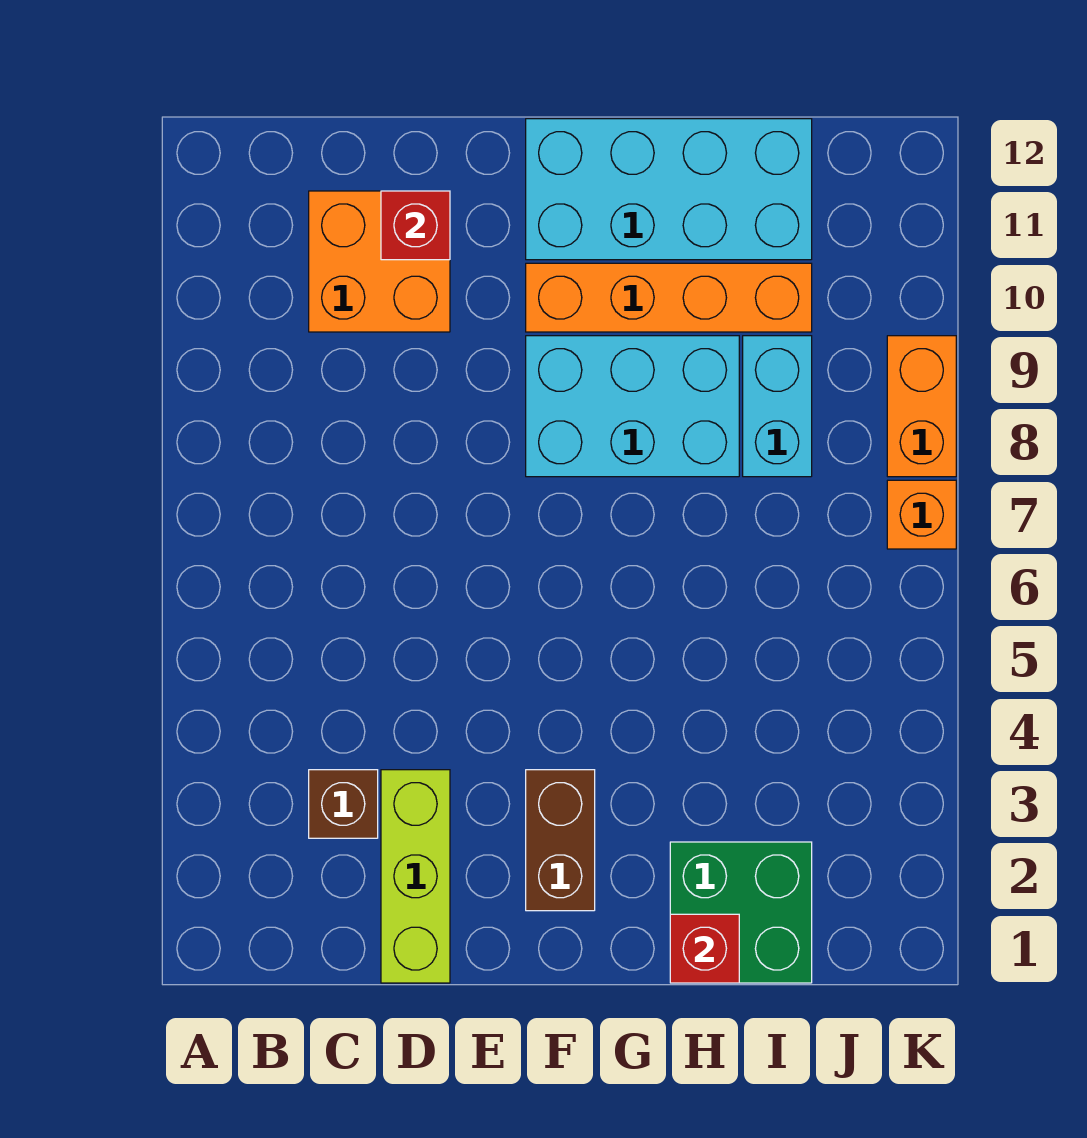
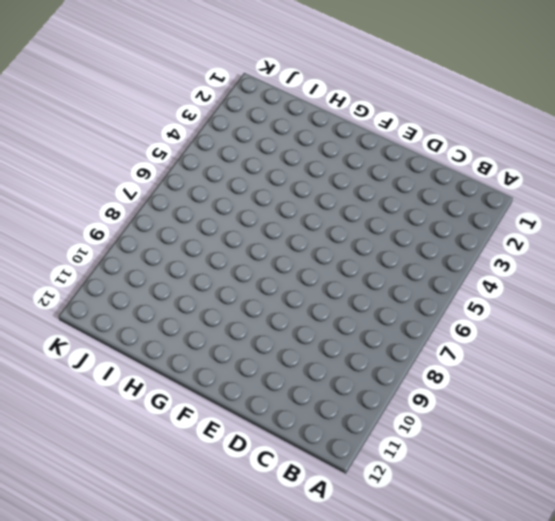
none -> brown 1x1 brick [309,770,378,838]
none -> orange 2x2 brick [309,191,450,332]
none -> lime 1x3 brick [381,770,450,983]

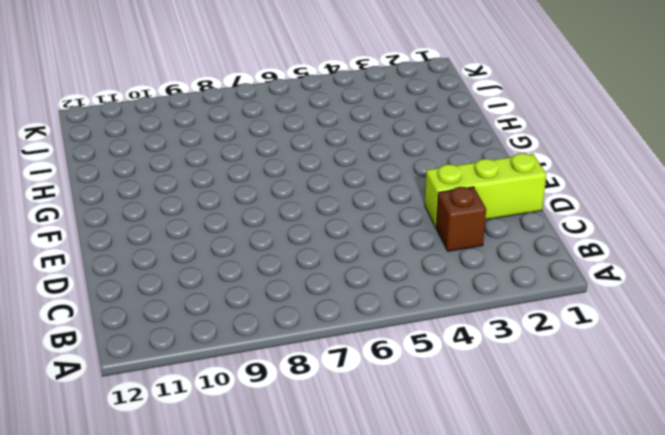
none -> orange 2x2 brick [309,191,450,332]
none -> brown 1x2 brick [526,770,595,911]
none -> cyan 2x3 brick [526,336,739,477]

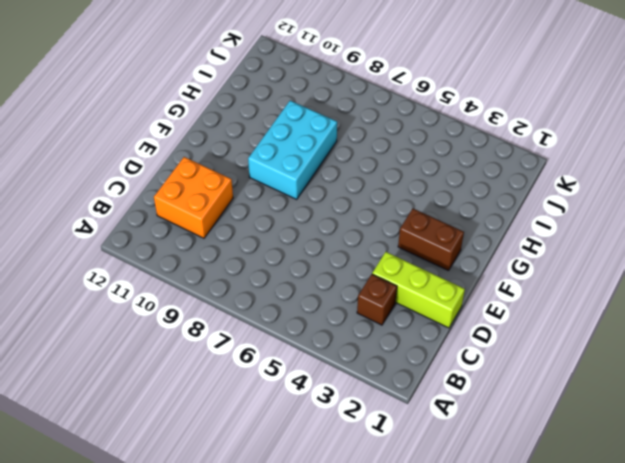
none -> orange 1x4 brick [526,263,812,332]
none -> cyan 2x4 brick [526,119,812,260]
none -> green 2x2 brick [670,842,812,983]

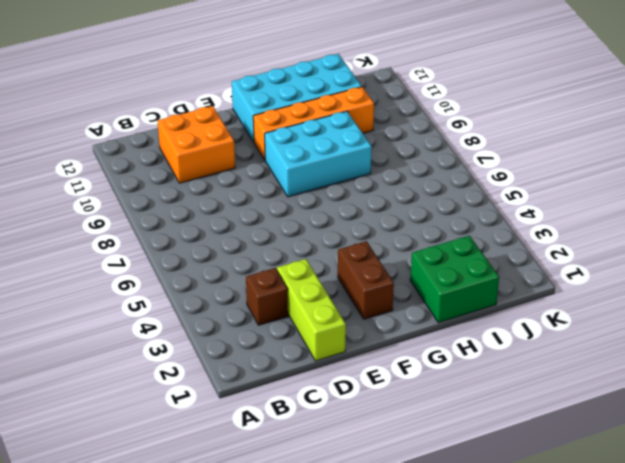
none -> cyan 1x2 brick [743,336,812,477]
none -> orange 1x1 brick [887,480,956,549]
none -> orange 1x2 brick [887,336,956,477]

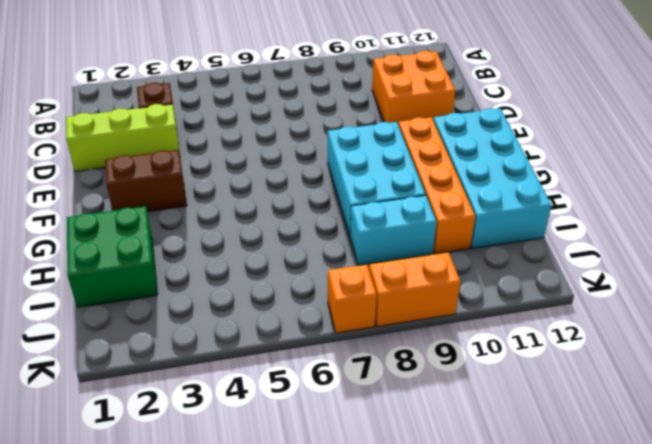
none -> red 1x1 brick [381,191,450,260]
none -> red 1x1 brick [670,914,739,983]

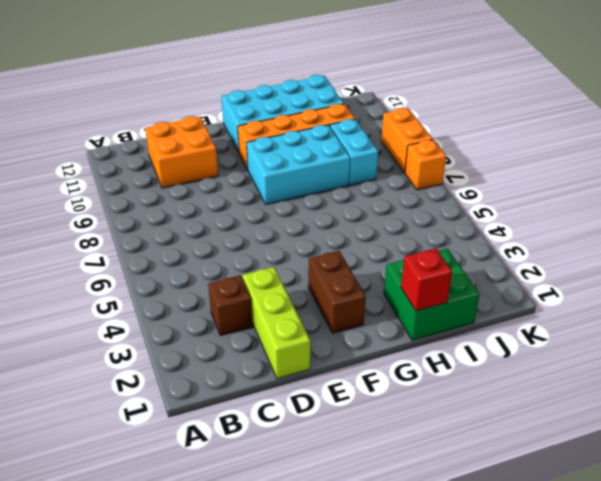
none -> red 1x1 brick [381,191,450,260]

